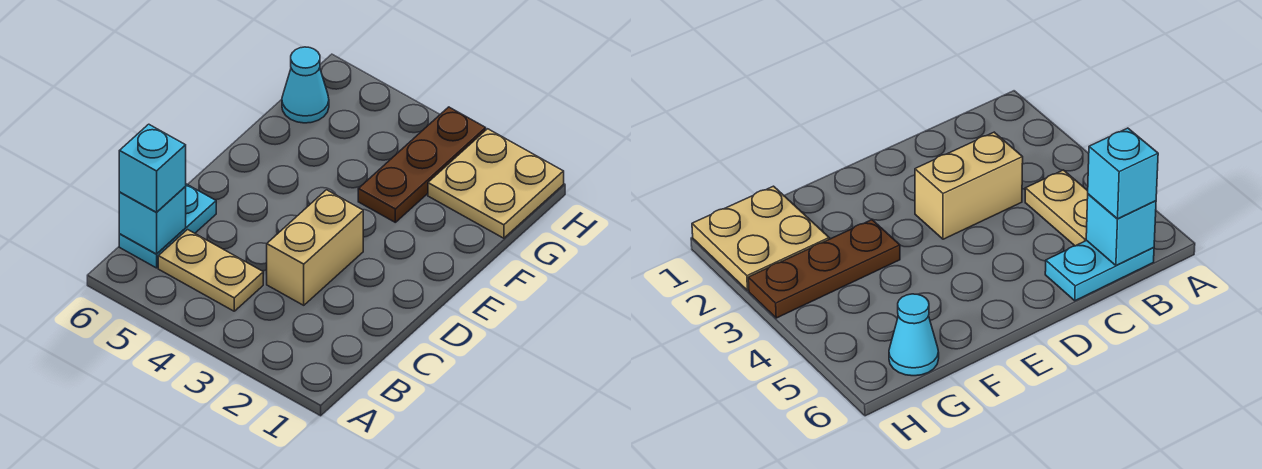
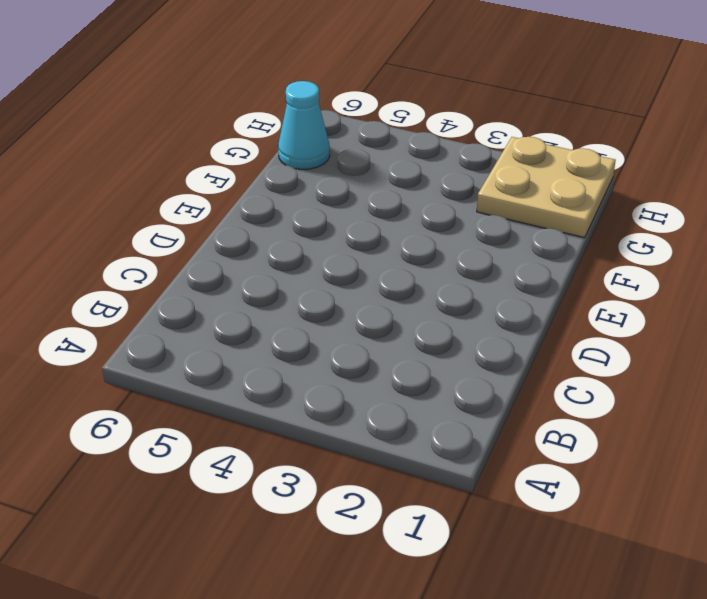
none -> tan 1x2 plate [158,230,263,311]
none -> cyan 1x2 plate [119,184,216,268]

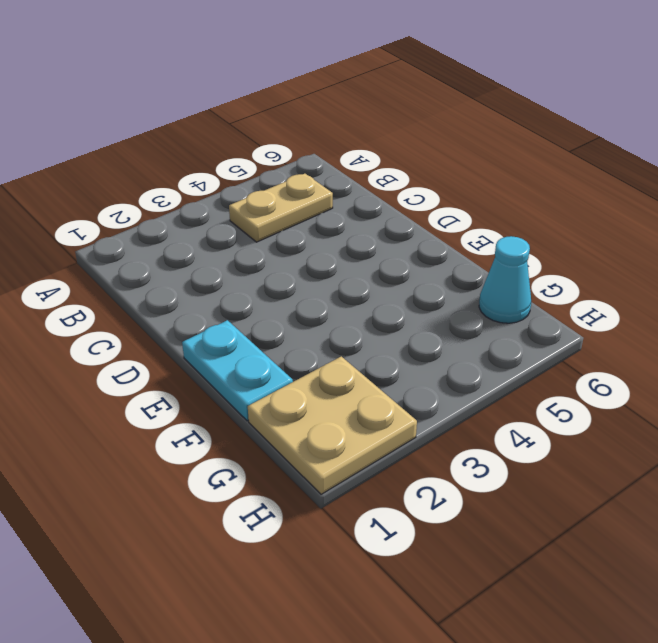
cyan 1x2 plate [182,320,293,421] -> cyan 1x2 plate moved to [119,184,216,268]
none -> tan 1x2 brick [267,190,363,305]
none -> brown 1x3 plate [358,107,486,222]

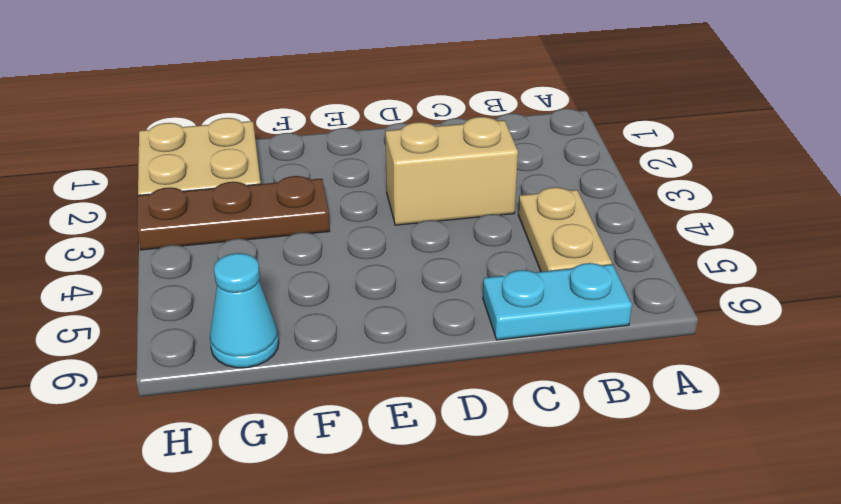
none -> cyan 1x1 brick [119,187,186,254]
none -> cyan 1x1 brick [119,124,186,212]

